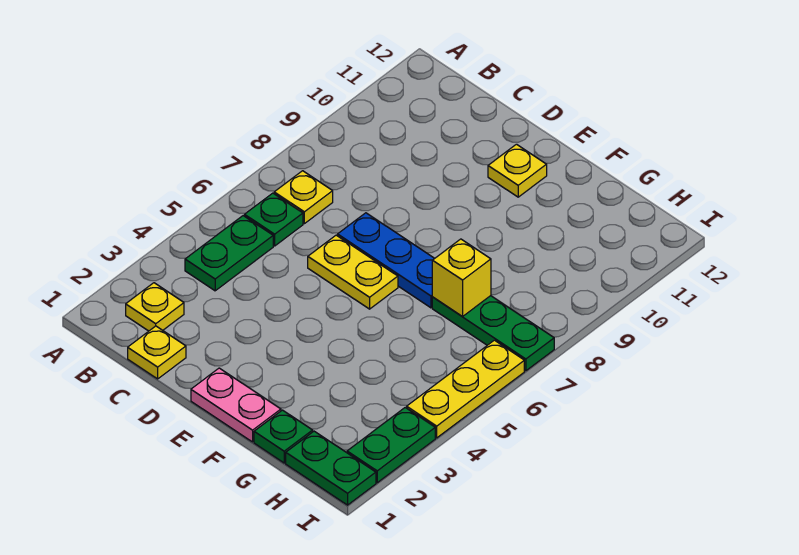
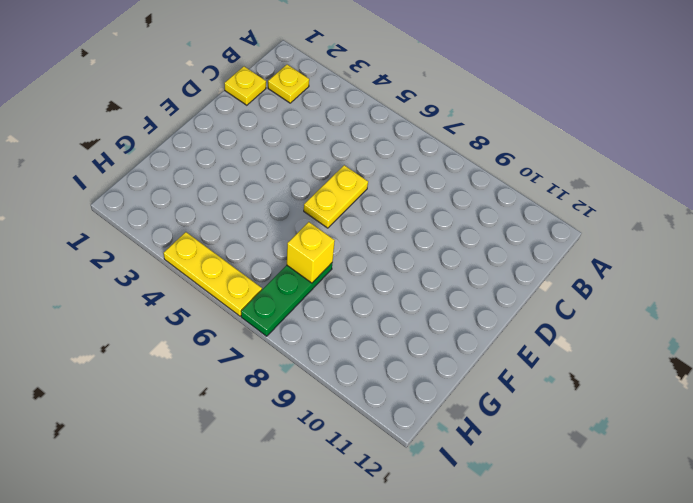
none -> green 1x2 plate [185,216,273,291]
none -> green 1x1 plate [245,193,303,246]
none -> yellow 1x1 plate [274,171,333,224]

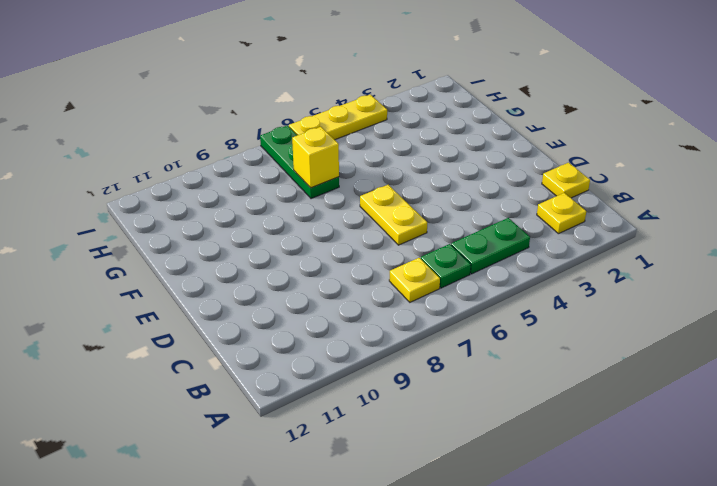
none -> blue 1x3 plate [338,213,435,308]
none -> pink 1x2 plate [191,368,281,442]
none -> yellow 1x1 plate [488,144,547,197]

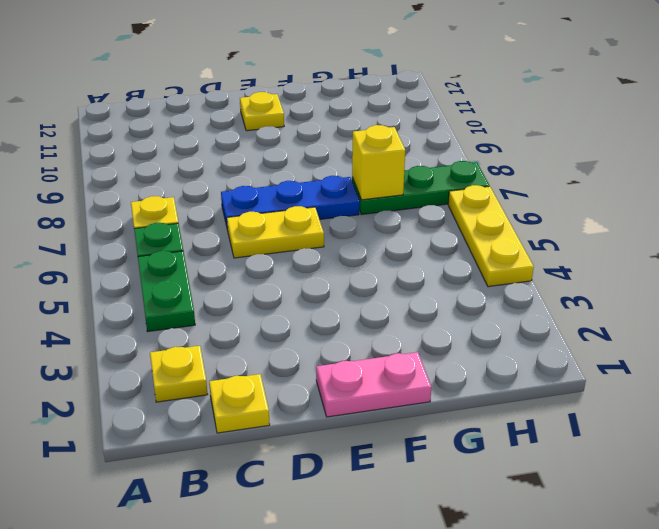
none -> green 1x1 plate [254,410,313,463]
none -> green 1x2 plate [286,431,376,505]
none -> green 1x2 plate [347,408,435,483]

